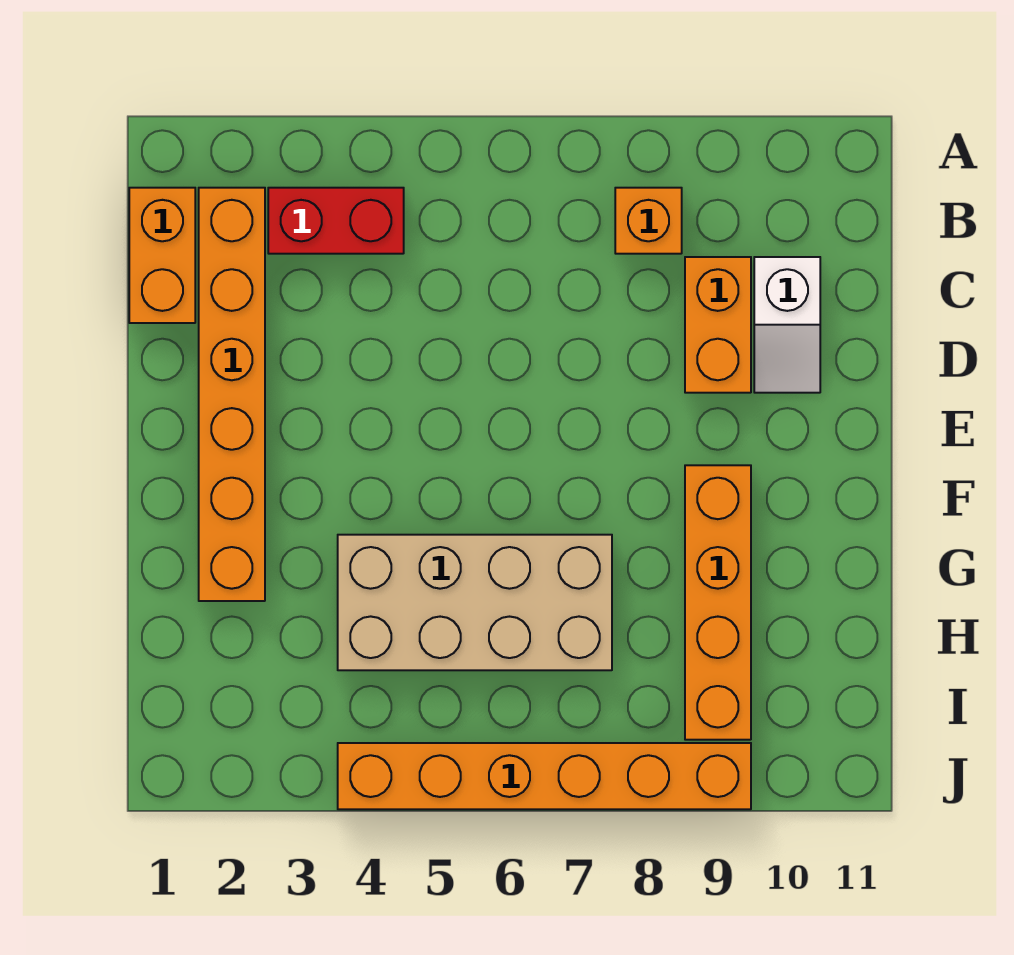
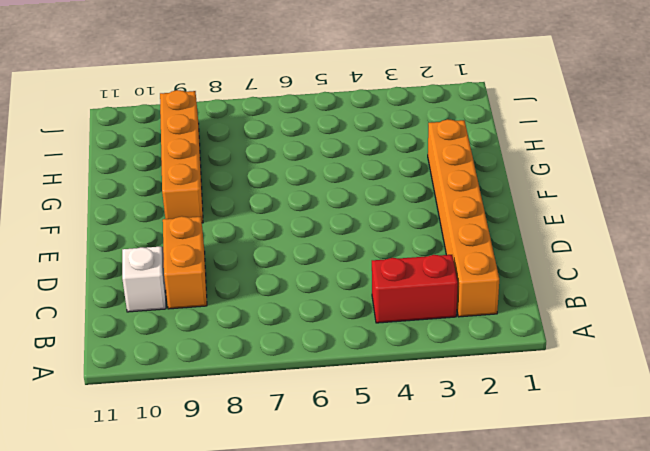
none -> orange 1x2 brick [129,188,195,323]
none -> orange 1x1 brick [615,188,682,254]

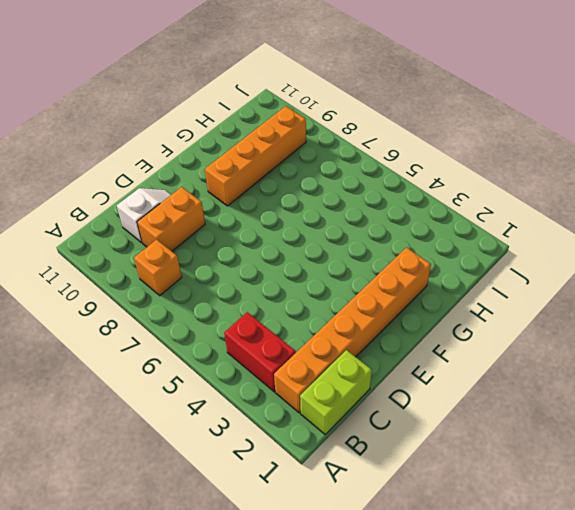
lime 1x2 brick [300,350,372,434] -> orange 1x2 brick [129,188,195,323]
none -> tan 2x4 brick [338,535,612,670]
none -> orange 1x6 brick [338,743,751,809]

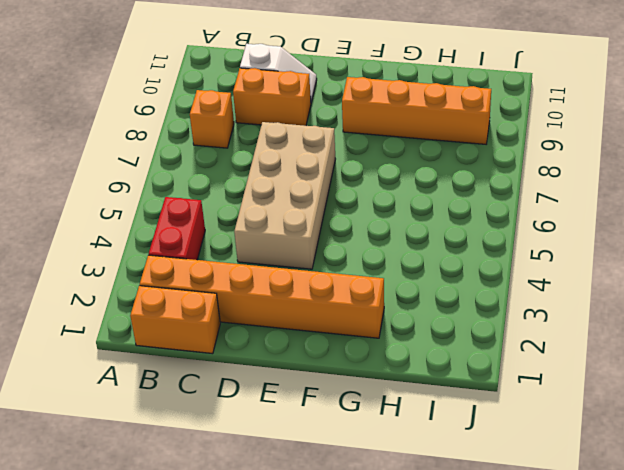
tan 2x4 brick [234,122,335,269] -> tan 2x4 brick moved to [338,535,612,670]
none -> orange 1x6 brick [338,743,751,809]

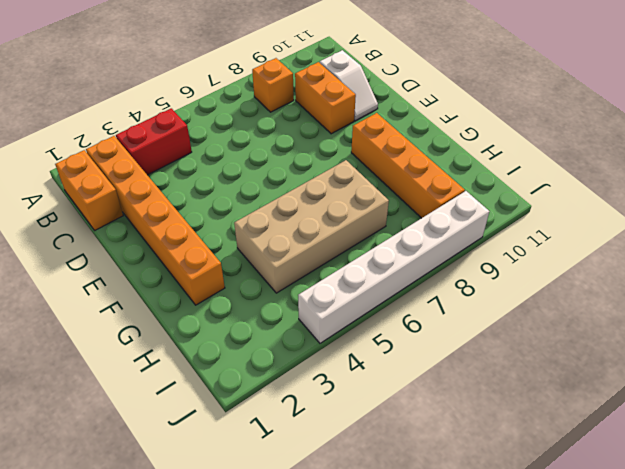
white 1x6 brick [298,191,489,343] -> orange 1x6 brick [338,743,751,809]

